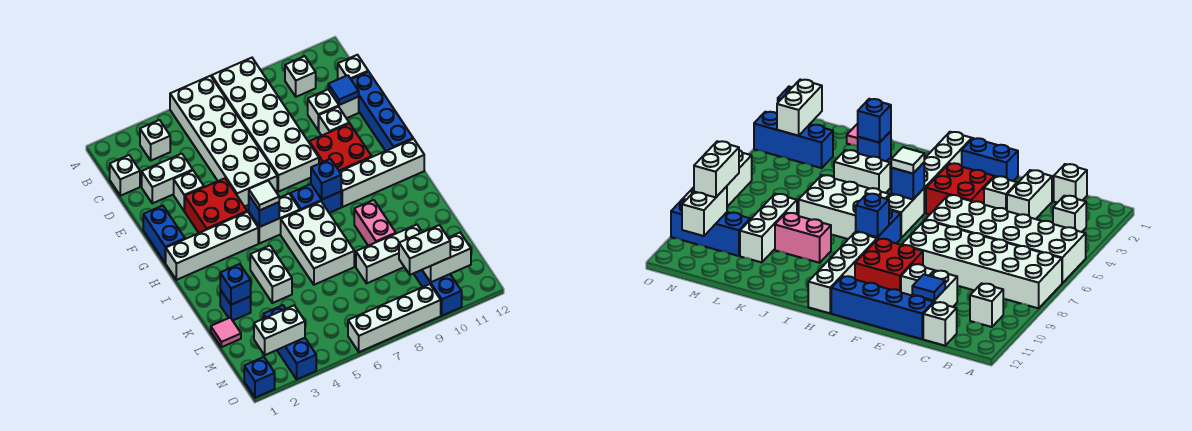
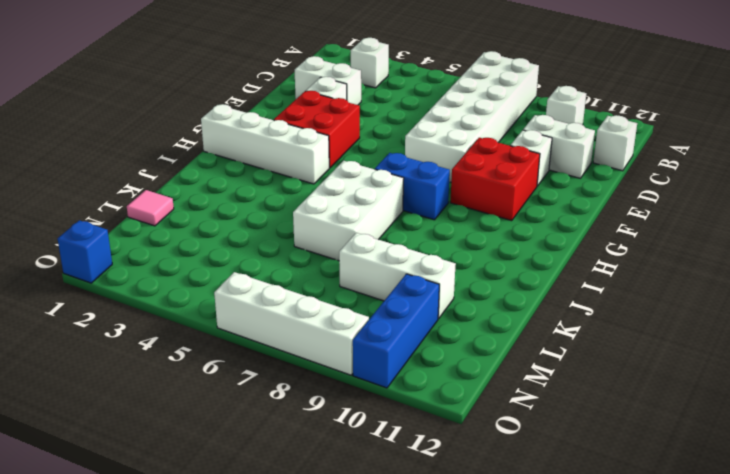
none -> white 2x6 brick [170,76,277,207]
none -> white 1x1 brick [110,155,140,196]
none -> blue 1x4 brick [351,72,413,151]
none -> blue 1x2 brick [143,206,185,263]

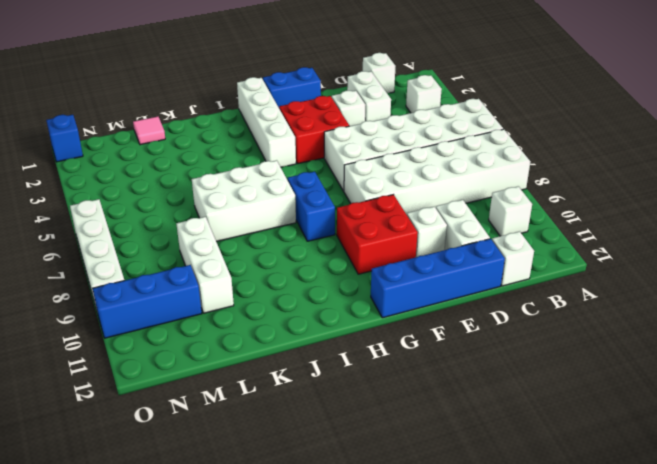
none -> white 1x2 brick [249,194,300,243]
none -> white 1x4 brick [339,139,424,207]
none -> white 1x2 brick [250,246,292,303]
none -> pink 1x2 brick [354,200,396,246]

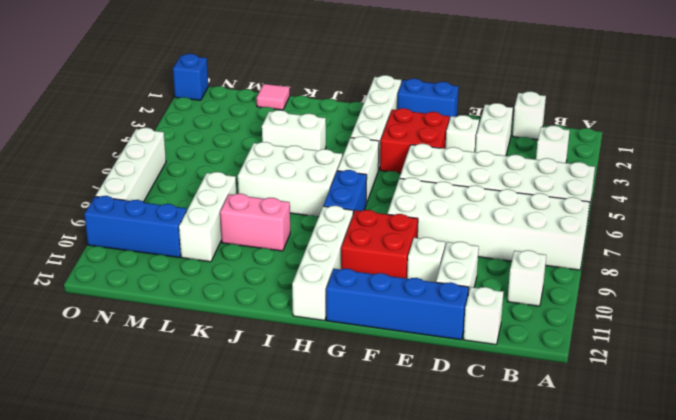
none -> blue 1x1 brick [220,290,251,320]
none -> blue 1x3 brick [263,305,316,379]
none -> blue 1x1 tile [328,75,359,105]
none -> blue 1x1 brick [249,196,279,227]

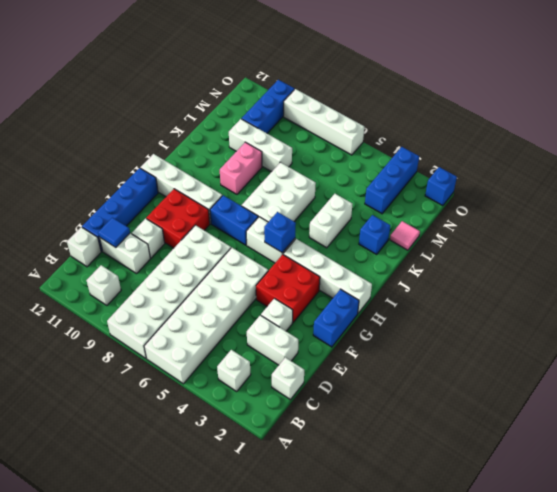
none -> blue 1x1 brick [311,159,341,199]
none -> blue 1x1 brick [220,264,251,305]
none -> white 1x2 brick [254,306,305,355]
none -> white 1x2 brick [422,233,471,282]

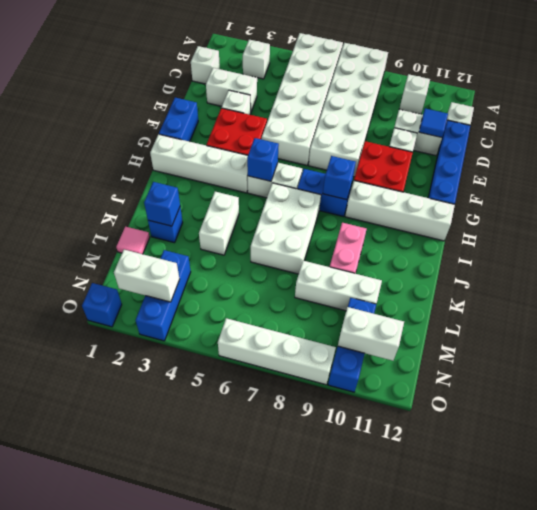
none -> white 1x1 tile [249,181,279,211]
none -> white 1x2 brick [399,225,450,275]

